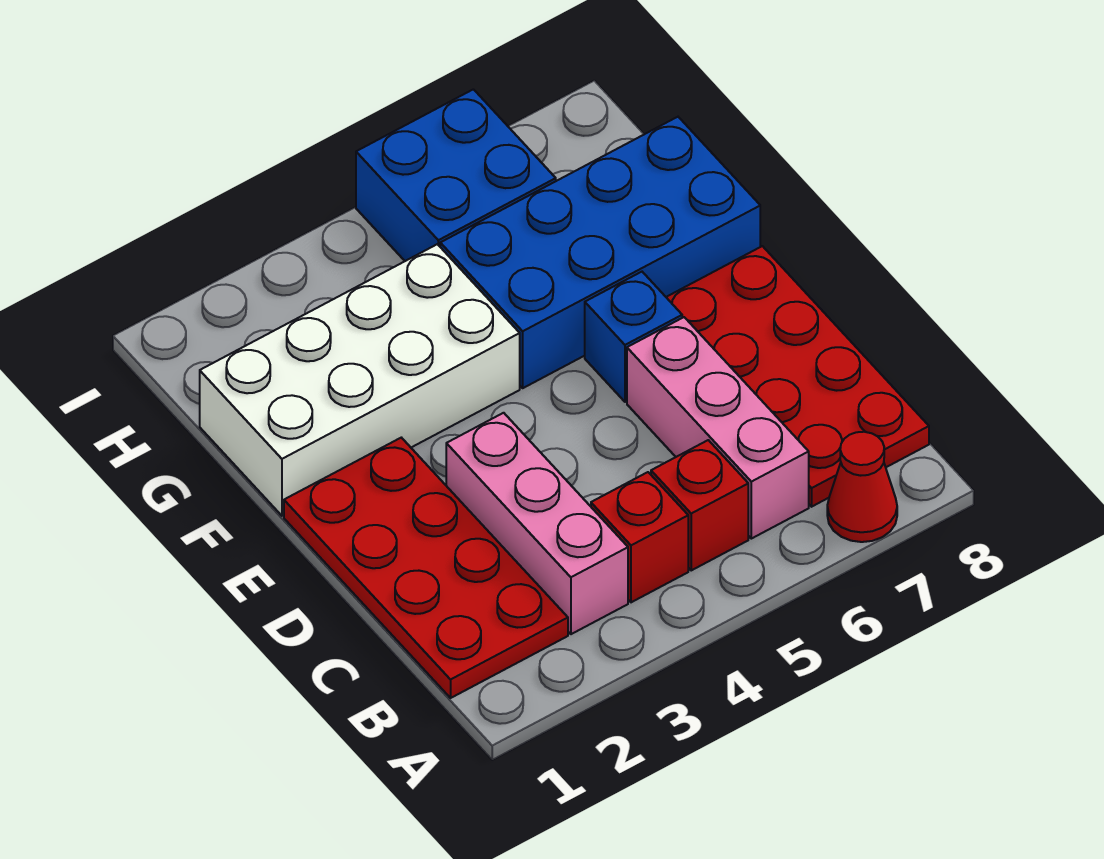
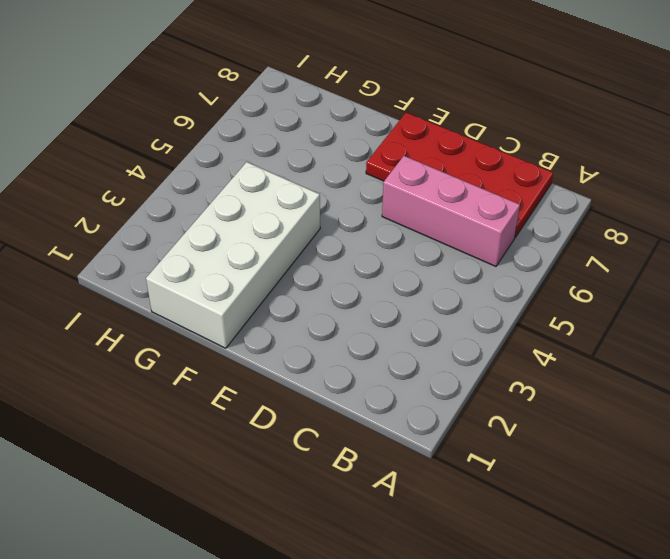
none -> red 1x1 cone [827,432,897,542]
none -> red 2x4 plate [284,438,568,698]

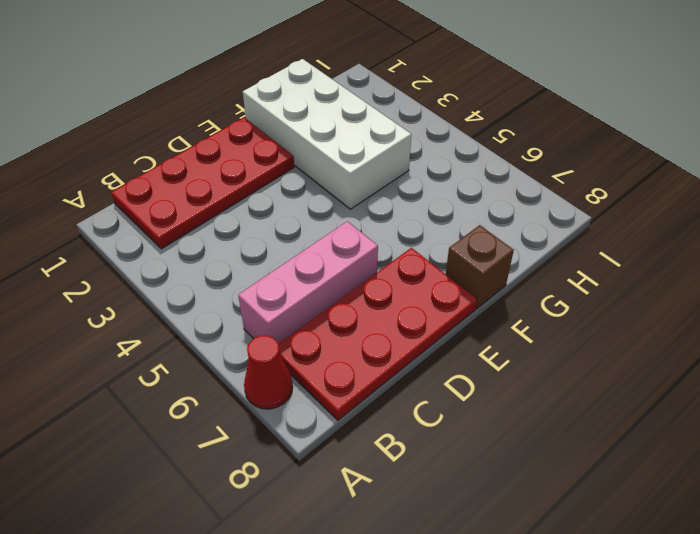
brown 1x1 brick [446,225,514,309] -> blue 2x4 brick [440,117,760,388]
none -> pink 1x3 brick [446,413,628,634]
none -> red 1x1 brick [591,472,688,602]

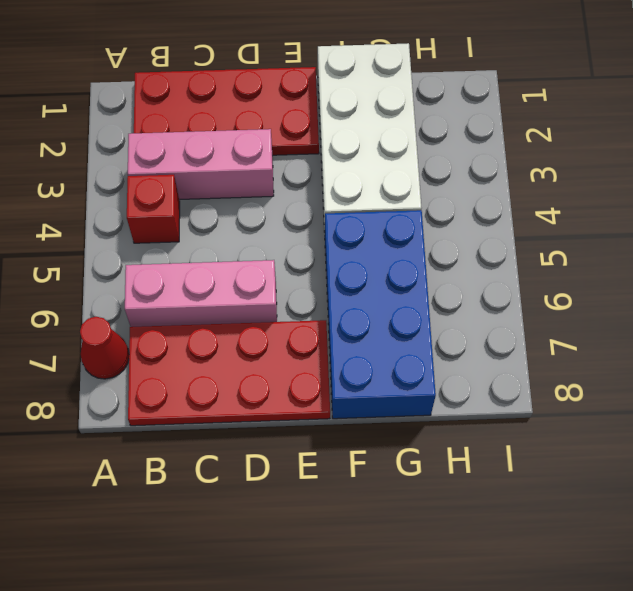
none -> red 1x1 brick [651,440,748,570]
none -> blue 1x1 brick [585,272,682,402]

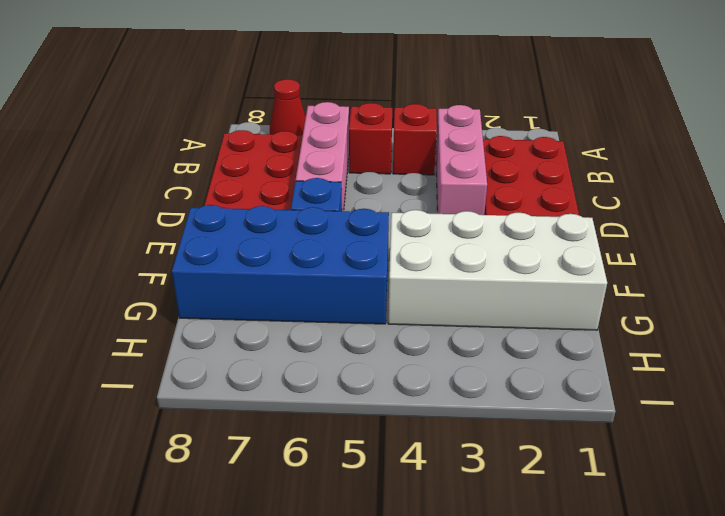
none -> blue 2x2 brick [356,89,556,261]

